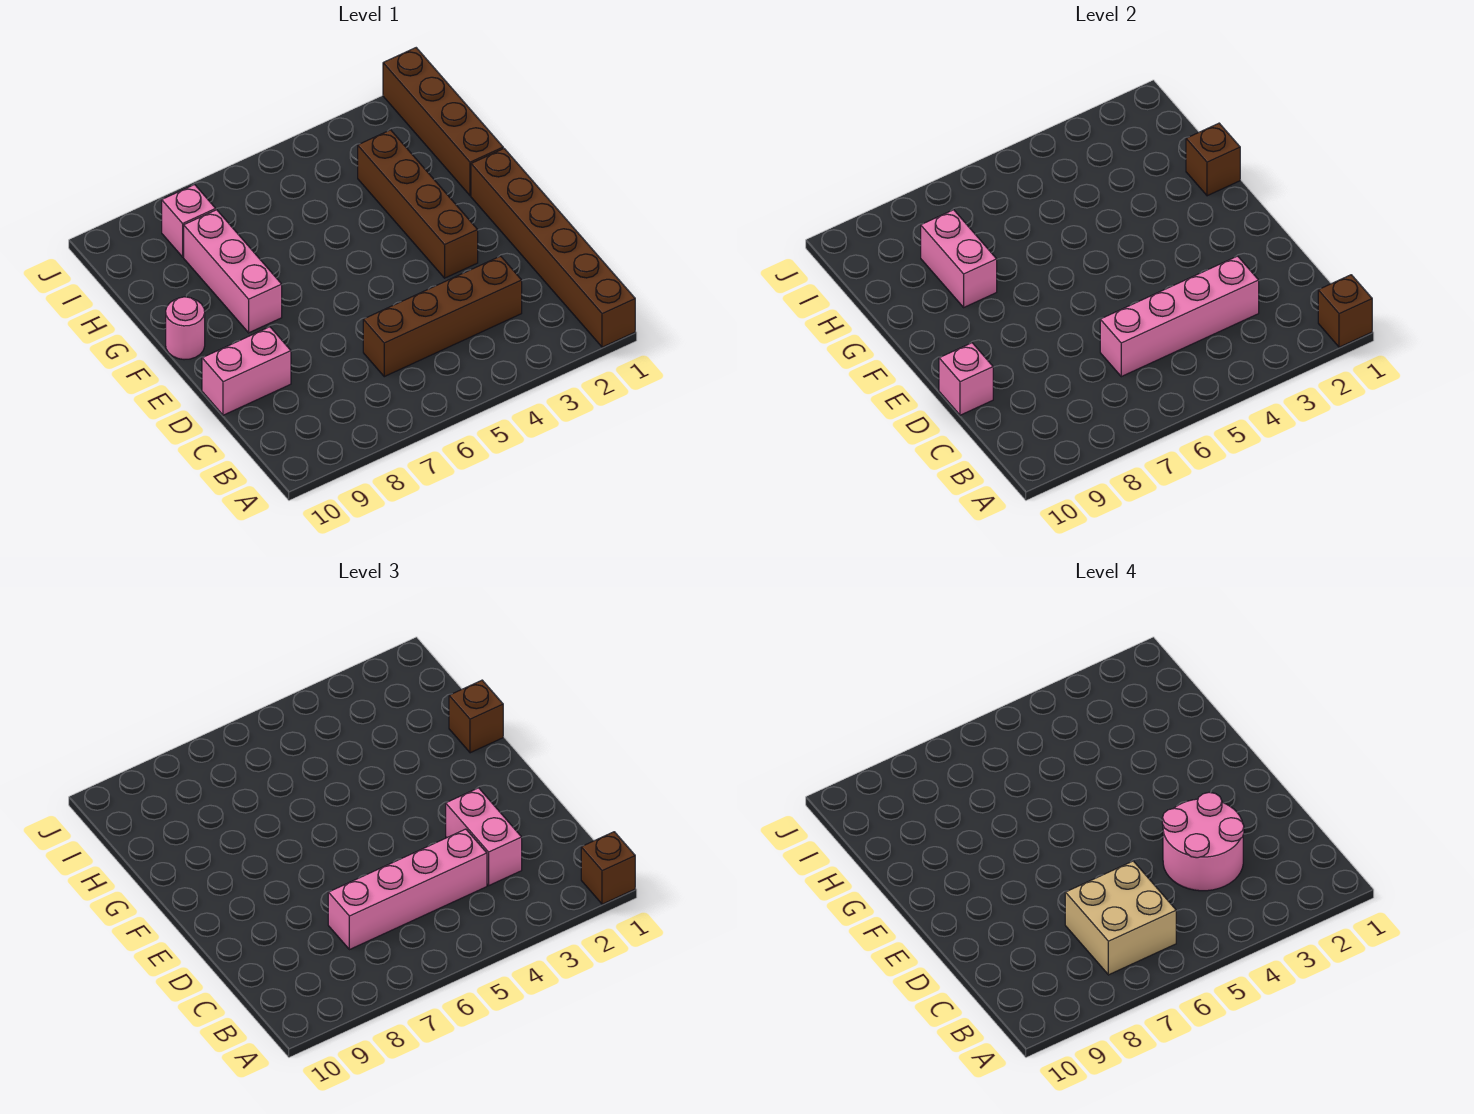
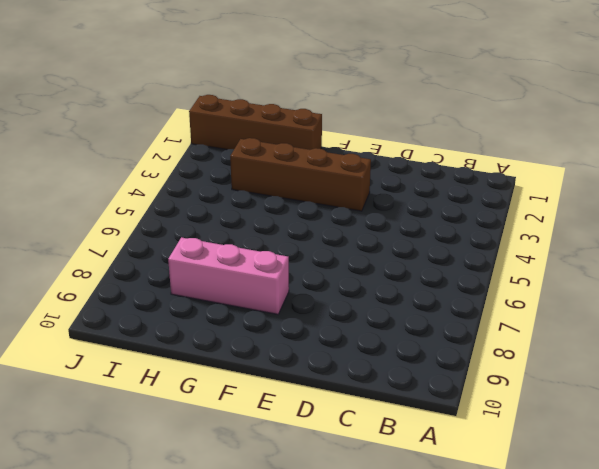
none -> brown 1x6 brick [471,149,635,347]
none -> brown 1x4 brick [363,256,522,377]
none -> pink 1x2 brick [202,327,291,415]

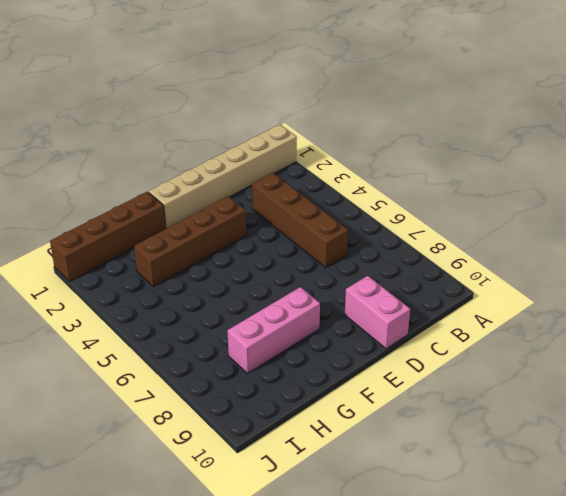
tan 1x6 brick [148,125,297,229] -> brown 1x6 brick [471,149,635,347]
none -> pink 1x1 round brick [166,297,205,360]
none -> pink 1x1 brick [162,185,216,257]
none -> brown 1x1 brick [1318,275,1372,347]

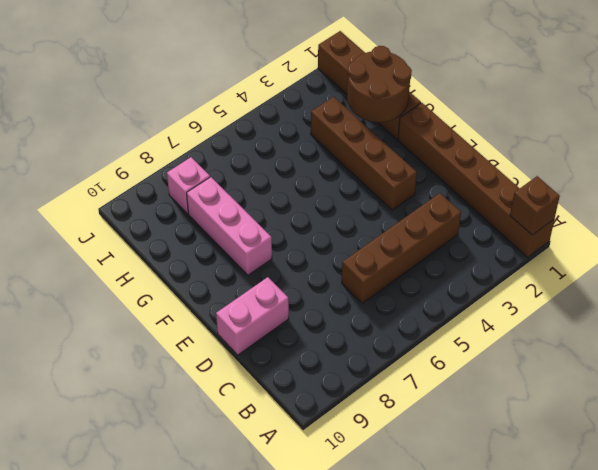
brown 2x2 round brick [347,46,412,122] -> brown 1x1 brick [1186,123,1240,196]
none -> pink 1x1 round brick [166,297,205,360]
none -> pink 1x4 brick [1100,256,1259,377]
none -> pink 1x1 brick [939,343,993,415]

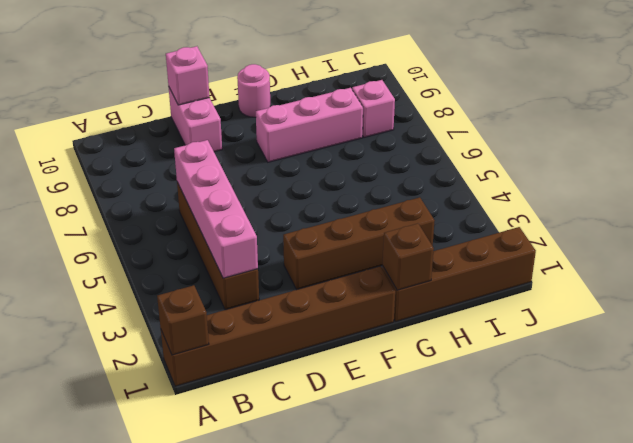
none -> pink 1x2 brick [921,210,997,307]
none -> brown 1x1 brick [581,832,635,904]
none -> pink 1x2 brick [446,788,522,885]

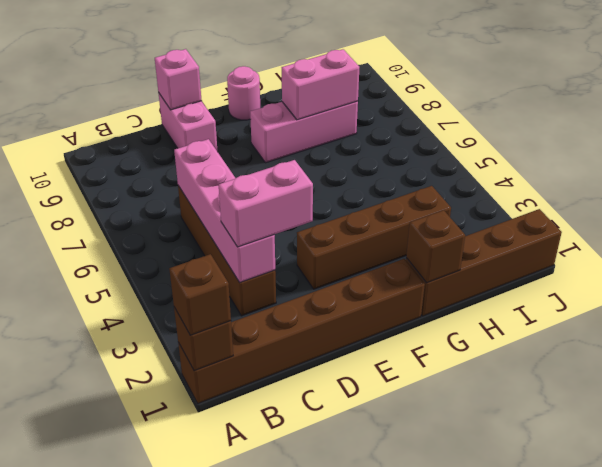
none -> pink 1x1 brick [162,185,216,257]
none -> pink 1x4 brick [328,829,487,950]
none -> brown 1x1 brick [449,680,503,753]

